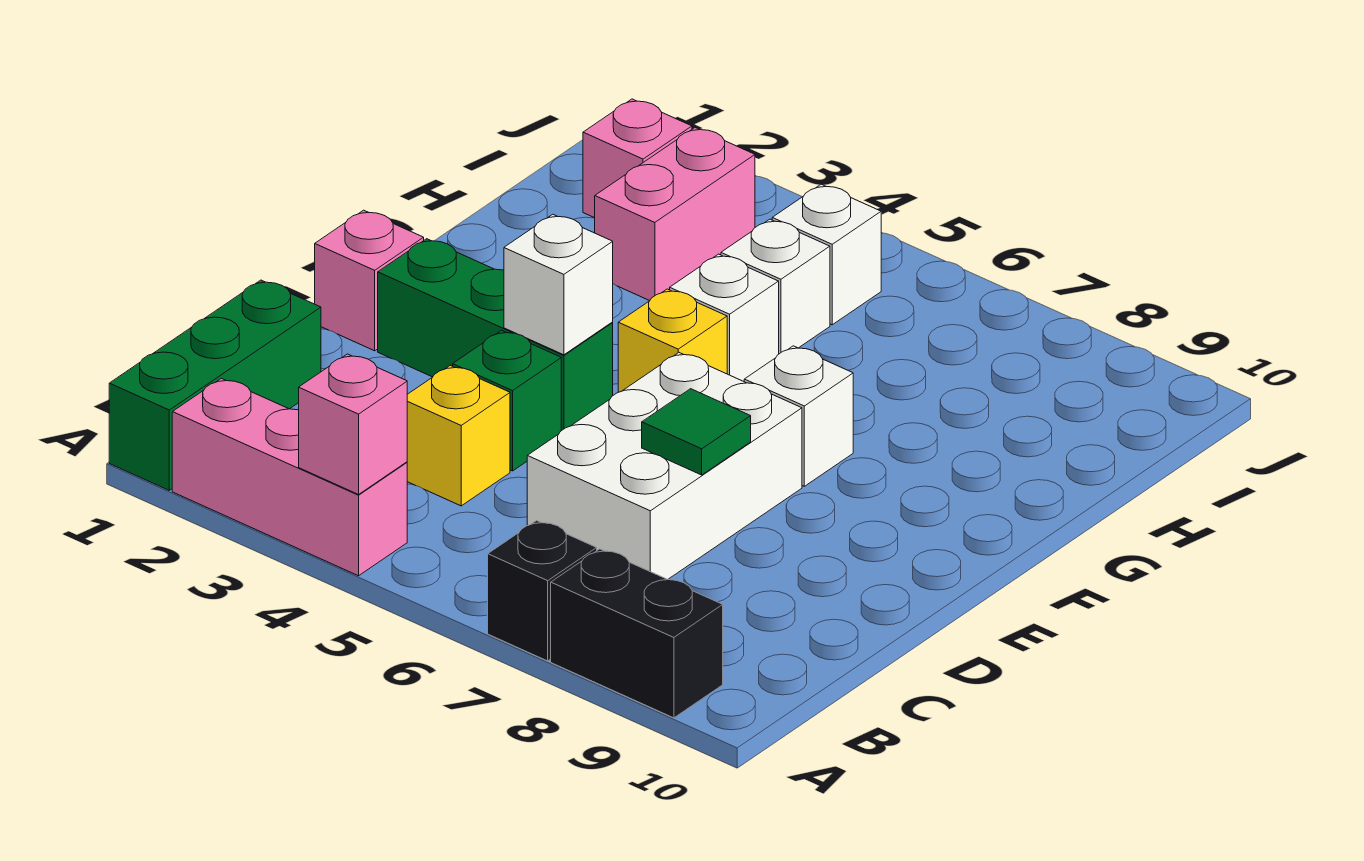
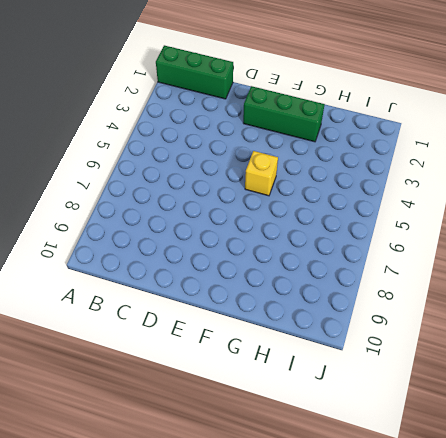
green 1x3 brick [243,86,325,142] -> green 1x3 brick turned to [378,239,613,431]
none -> pink 1x3 brick [172,378,407,576]
none -> black 1x1 brick [488,521,597,661]
none -> black 1x2 brick [551,549,723,718]

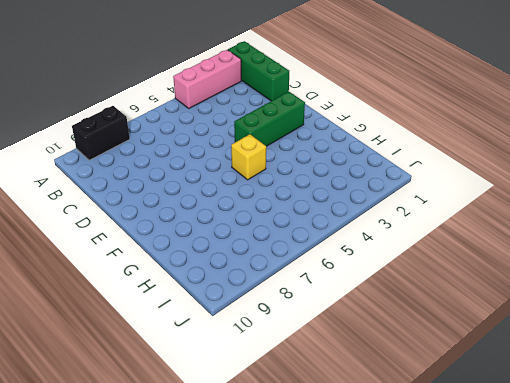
none -> black 1x1 brick [488,521,597,661]
none -> yellow 1x1 brick [407,366,510,506]
none -> white 2x3 brick [527,352,802,580]

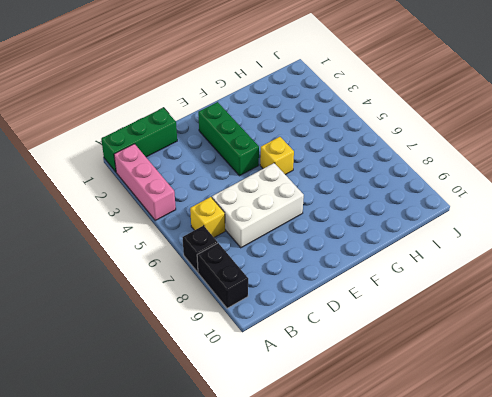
yellow 1x1 brick [190,197,225,237] -> yellow 1x1 brick moved to [407,366,510,506]
none -> green 1x1 brick [453,331,561,471]
none -> pink 1x1 brick [315,210,424,351]
none -> white 1x1 brick [744,346,853,486]

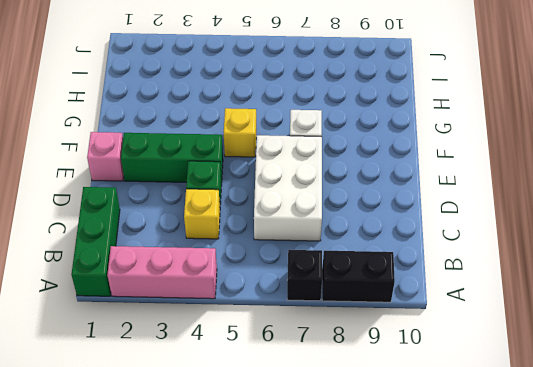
none -> white 1x1 brick [670,254,779,381]
none -> pink 1x2 brick [595,128,755,301]
none -> white 1x1 brick [721,219,830,354]

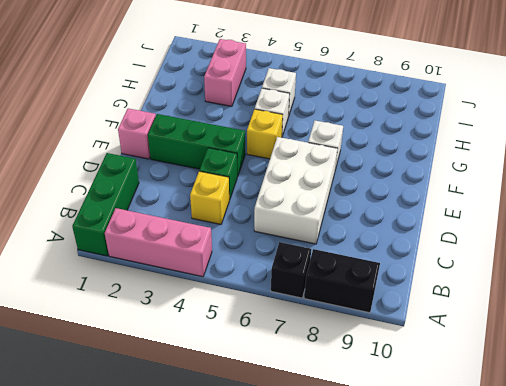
none -> pink 1x1 brick [583,99,692,218]
none -> white 1x1 brick [772,184,881,325]
none -> pink 1x1 brick [299,354,407,494]

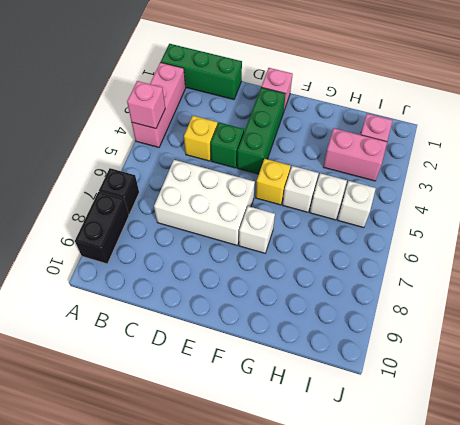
none -> green 1x1 tile [642,389,751,475]
none -> white 1x1 brick [504,214,613,355]

